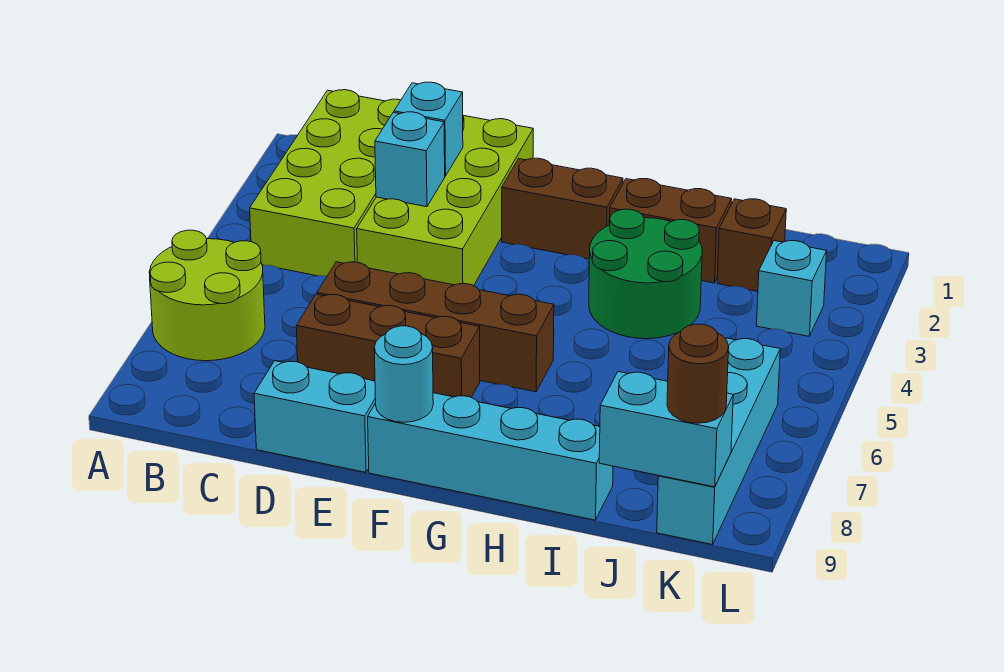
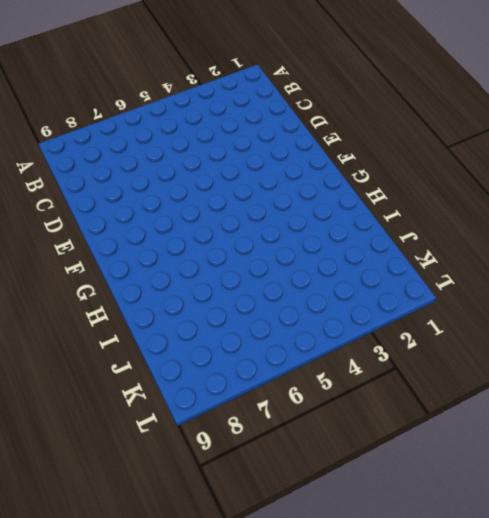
none -> lime 2x2 round brick [149,230,265,361]
none -> lime 2x4 brick [250,90,401,277]
none -> lime 2x4 brick [357,116,533,286]

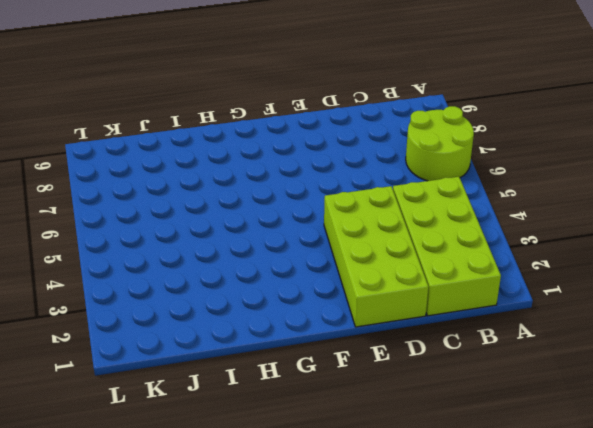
none -> brown 1x4 brick [317,262,554,392]
none -> brown 1x3 brick [296,294,480,397]
none -> cyan 1x2 brick [254,361,376,472]

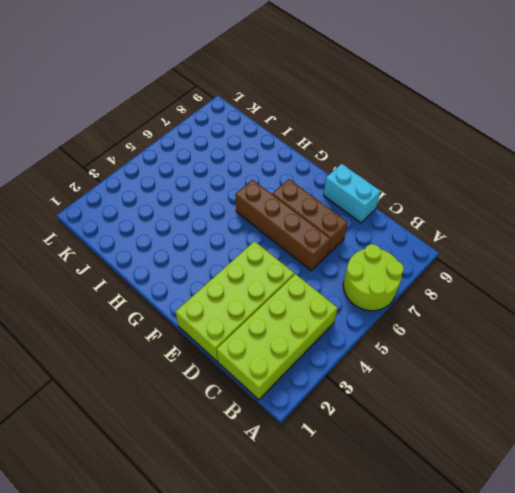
none -> brown 1x2 brick [502,158,623,259]
none -> cyan 1x4 brick [368,393,613,520]
none -> brown 1x2 brick [609,179,732,283]

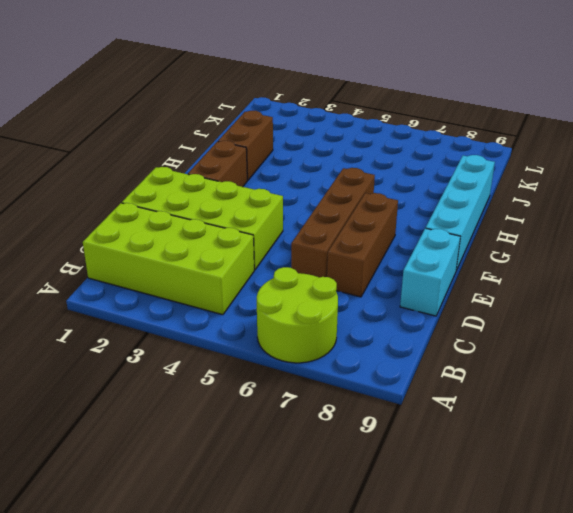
none -> green 2x2 round brick [589,209,702,339]
none -> brown 1x1 brick [717,199,786,291]
none -> cyan 1x1 brick [757,241,827,336]

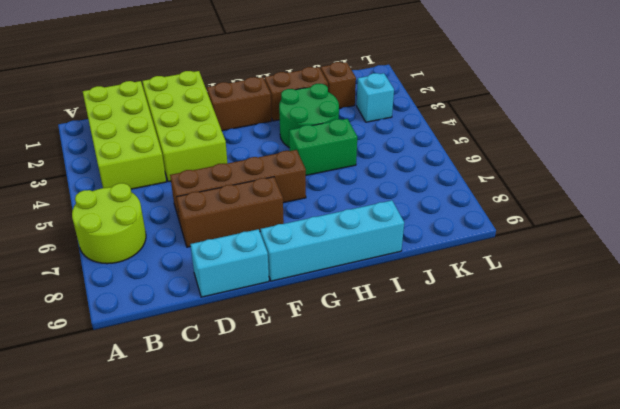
green 1x2 brick [289,119,357,175] -> none
none -> cyan 1x4 brick [657,338,780,545]
none -> cyan 1x1 brick [394,82,463,176]
none -> cyan 1x1 brick [375,112,445,207]

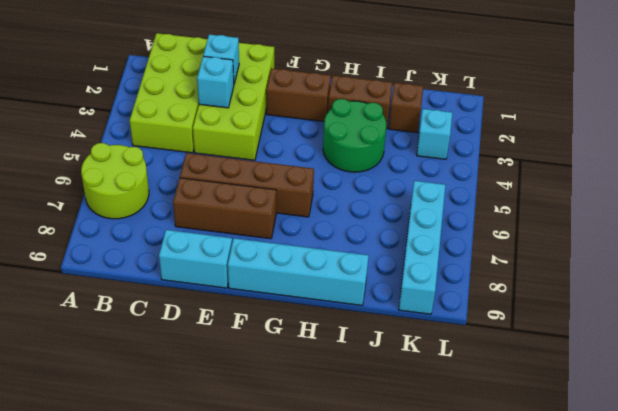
none -> cyan 1x1 round brick [374,326,433,422]
none -> cyan 1x2 brick [599,372,733,487]
none -> brown 1x1 round brick [667,324,729,423]

